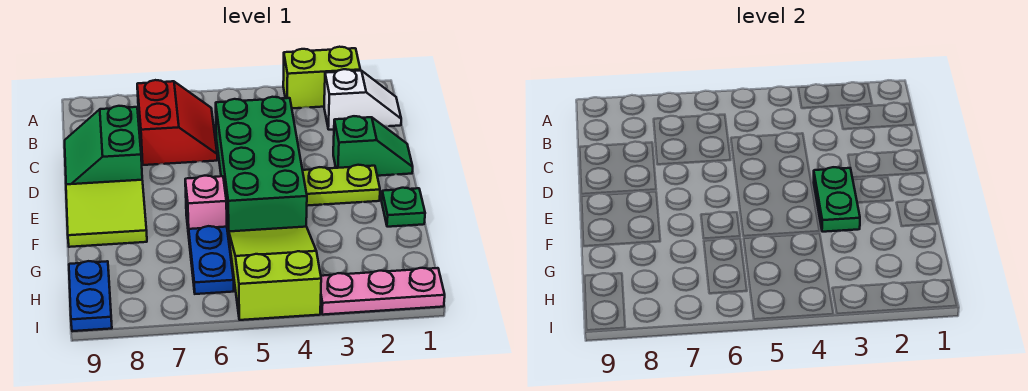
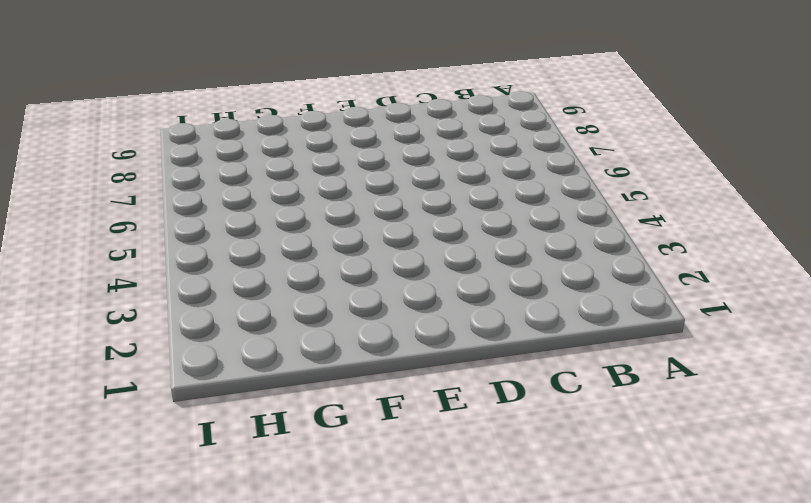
none -> lime 1x2 brick [283,47,360,108]
none -> white 1x2 slope [324,69,401,130]
none -> red 2x2 slope [137,80,217,165]

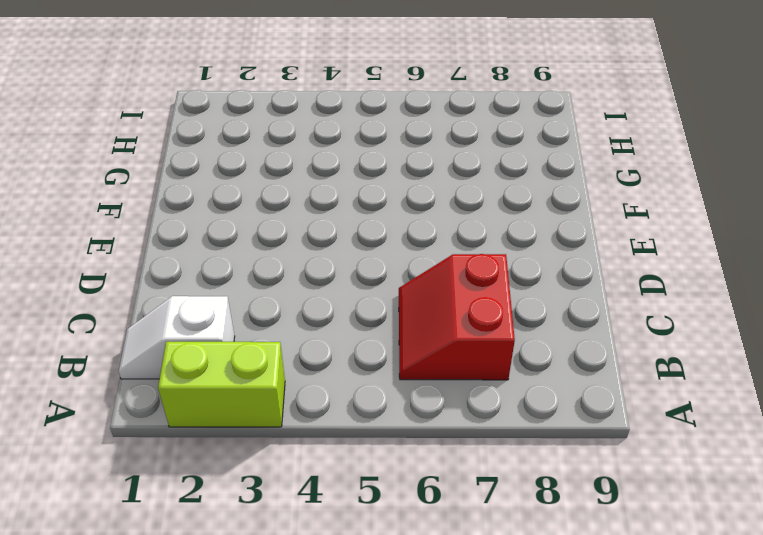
none -> green 2x4 brick [216,97,307,234]
none -> green 2x2 slope [65,106,142,184]
none -> green 1x2 slope [333,116,413,176]

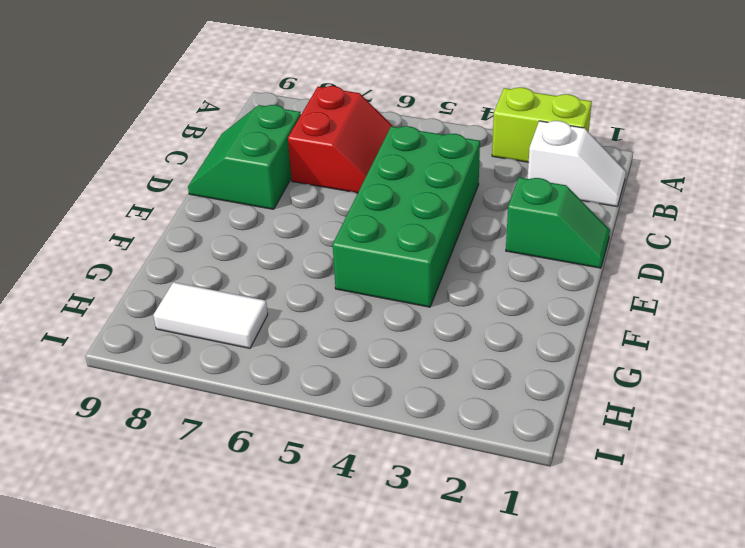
white 1x2 tile [153,282,268,348] -> none
none -> lime 1x2 plate [303,165,380,206]
none -> lime 2x2 tile [66,180,147,247]
none -> green 1x1 plate [382,188,425,227]

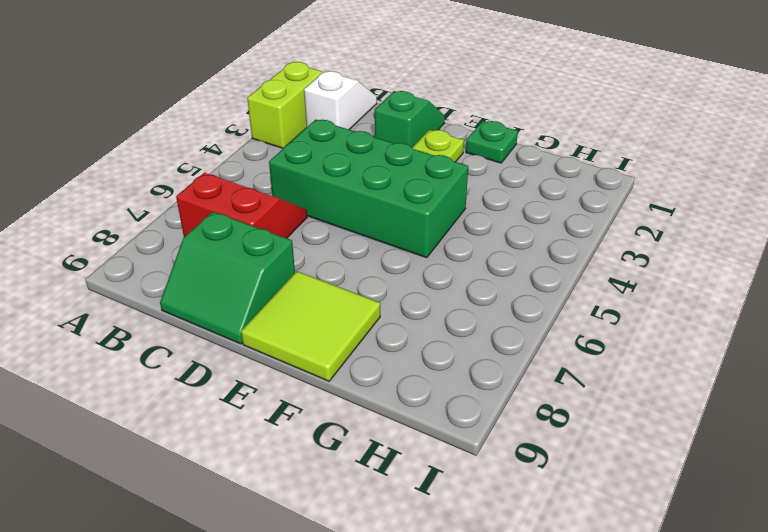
none -> pink 1x1 brick [185,176,227,235]
none -> lime 2x3 slope [229,227,321,320]
none -> blue 1x2 plate [189,226,234,294]

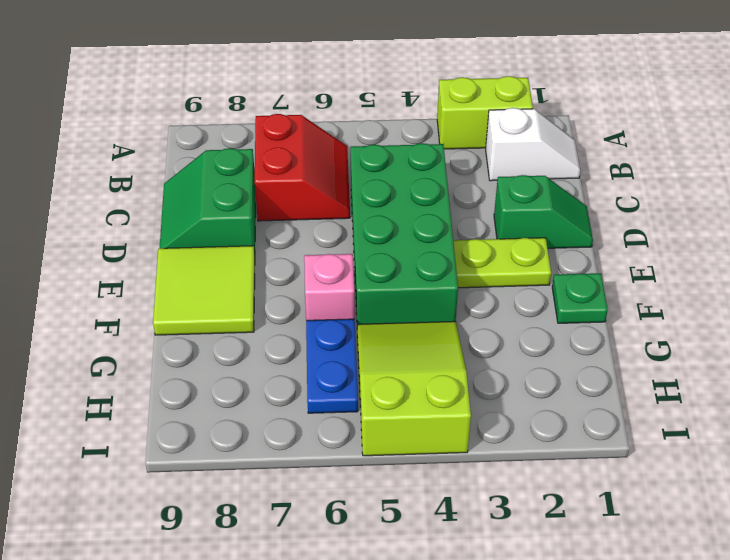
none -> blue 1x2 plate [69,261,112,331]
none -> pink 1x3 plate [321,268,445,315]
none -> green 1x2 plate [814,167,860,232]

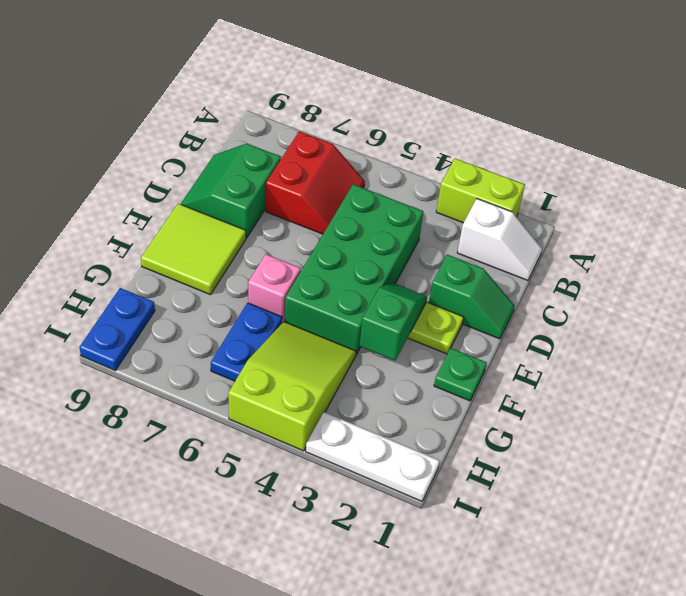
green 1x2 slope [359,283,427,361] -> green 1x2 plate [814,167,860,232]
white 1x3 plate [306,412,440,501] -> pink 1x3 plate [321,268,445,315]

